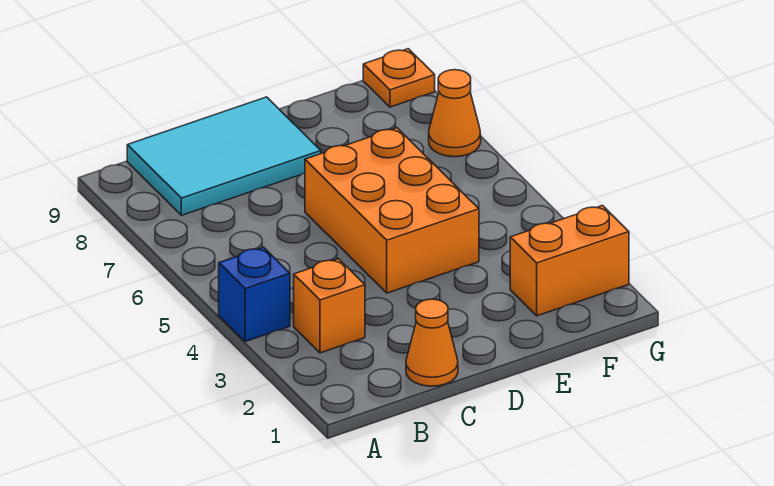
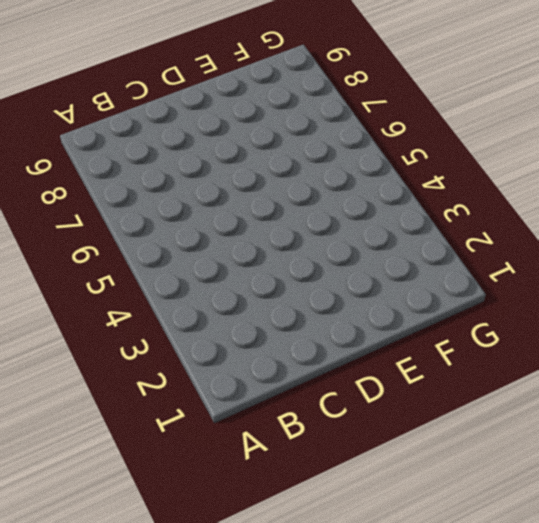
none -> blue 1x1 brick [219,247,290,342]
none -> orange 1x1 brick [294,259,365,353]

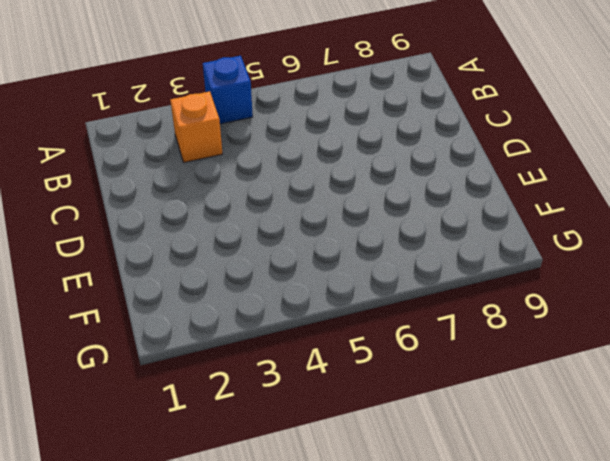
none -> cyan 2x3 tile [127,97,321,215]
none -> orange 1x1 cone [406,299,458,386]

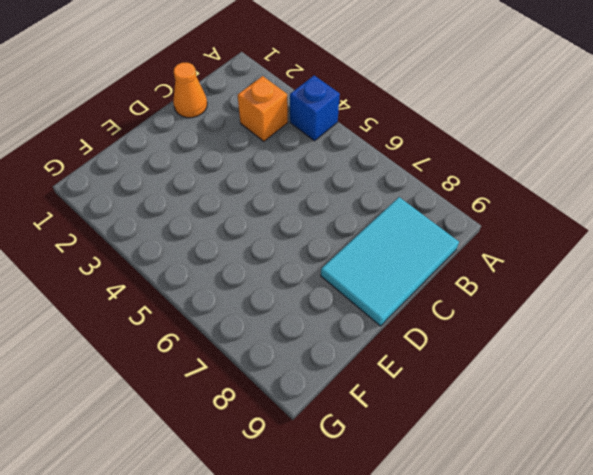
none -> orange 2x3 brick [305,128,479,293]
none -> orange 1x2 brick [510,206,629,316]

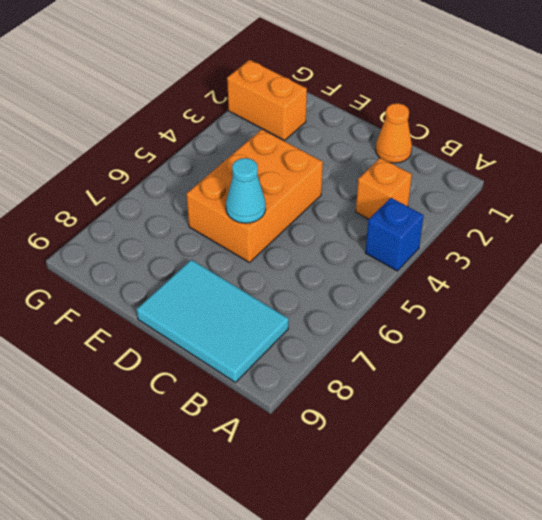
cyan 1x1 cone [226,158,266,223] -> none
none -> orange 1x1 cone [429,70,481,157]
none -> orange 1x1 plate [363,49,435,107]

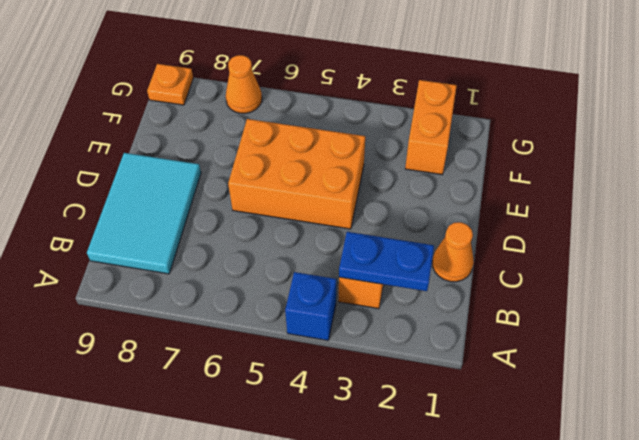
blue 1x2 plate [339,232,434,291] -> none

